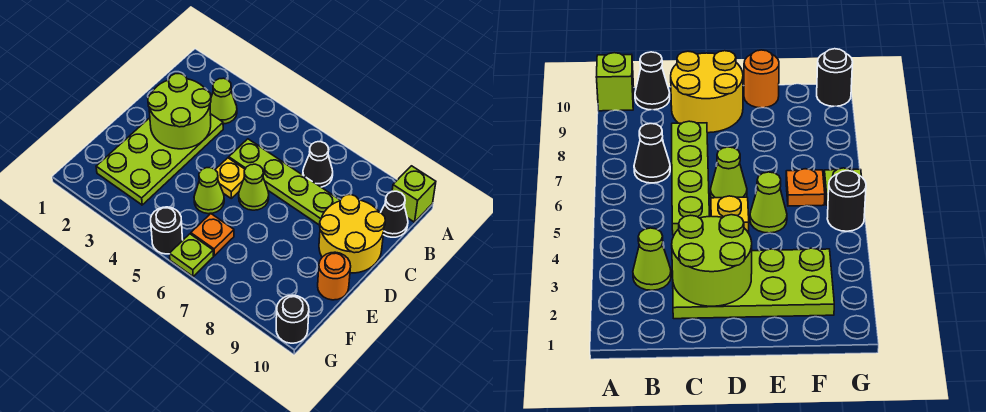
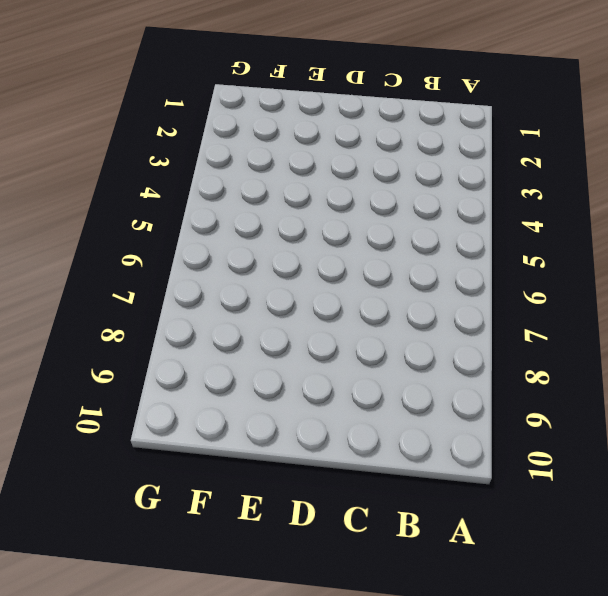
none -> lime 1x1 brick [392,166,436,222]
none -> lime 1x1 cone [210,78,237,124]
none -> black 1x1 cone [303,142,333,187]

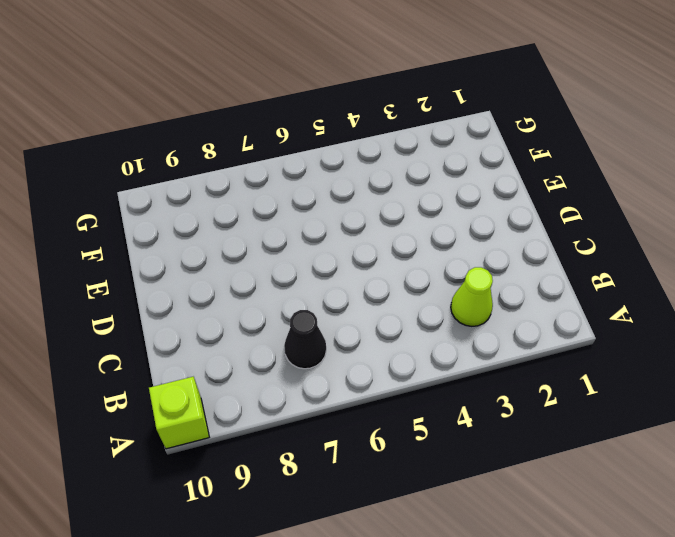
none -> black 1x1 cone [381,191,408,237]
none -> lime 2x4 plate [96,114,223,205]
none -> lime 1x4 plate [229,139,340,225]

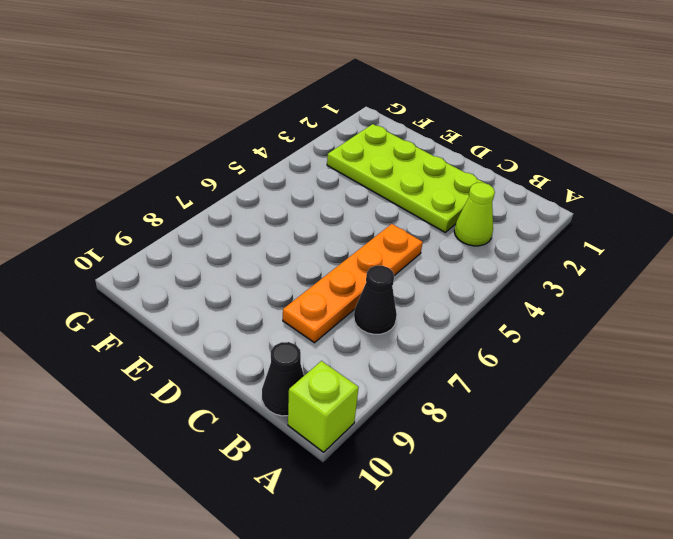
orange 1x4 plate [283,224,423,343] -> lime 1x4 plate [229,139,340,225]
none -> yellow 2x2 round brick [319,195,385,273]
none -> yellow 1x1 plate [215,158,245,198]
none -> lime 1x1 cone [239,164,269,210]

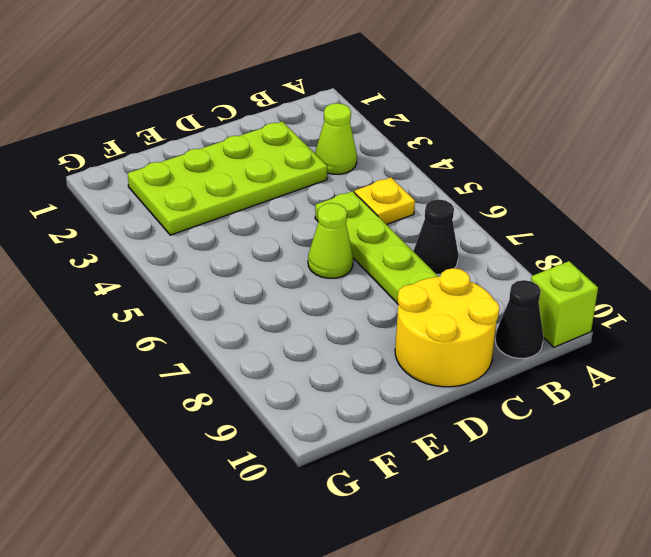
yellow 1x1 plate [355,178,415,225] -> yellow 1x1 plate moved to [215,158,245,198]
none -> lime 1x1 cone [194,168,224,214]
none -> orange 1x1 round brick [318,252,351,300]
none -> orange 1x1 plate [191,214,234,256]

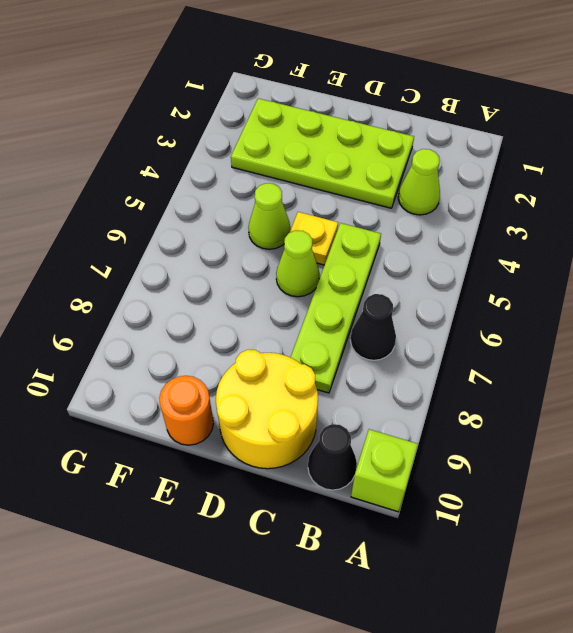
none -> orange 1x1 plate [191,214,234,256]
none -> black 1x1 round brick [151,207,183,254]
none -> lime 1x1 plate [170,234,213,277]

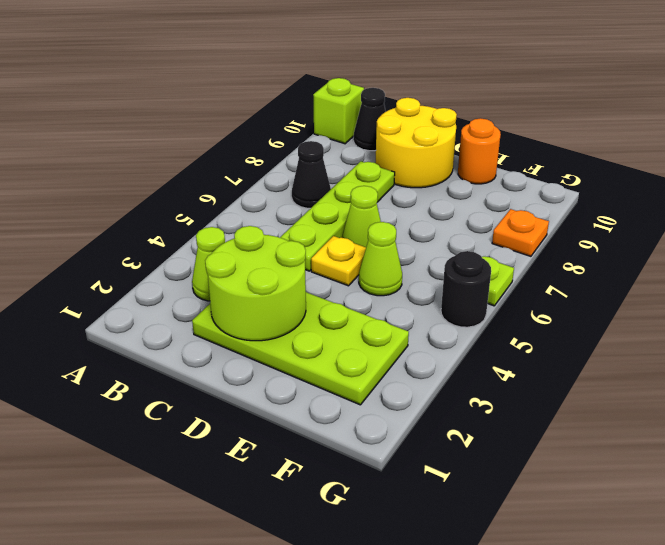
orange 1x1 plate [492,209,549,256] -> orange 1x1 plate moved to [191,214,234,256]
none -> black 1x1 round brick [276,295,309,343]

